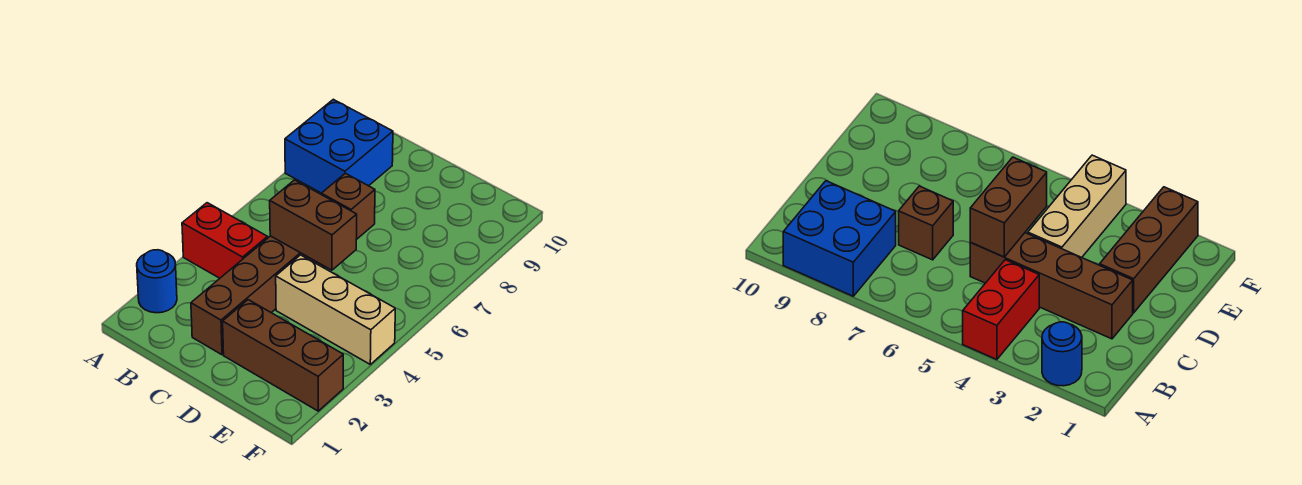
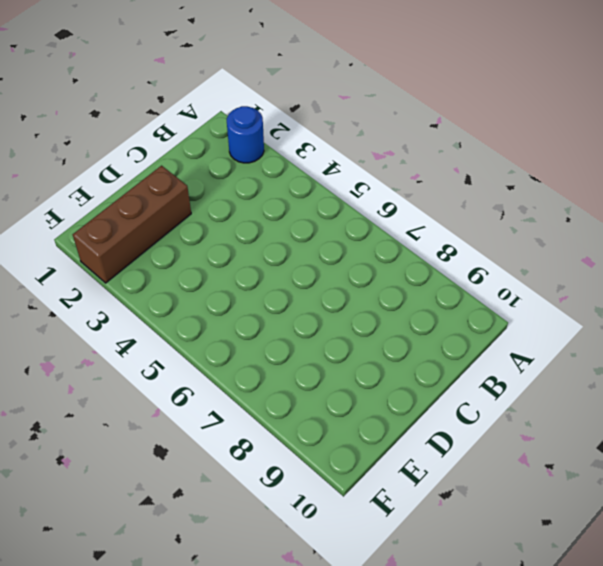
none -> red 1x2 brick [182,203,268,278]
none -> blue 2x2 brick [285,99,393,193]

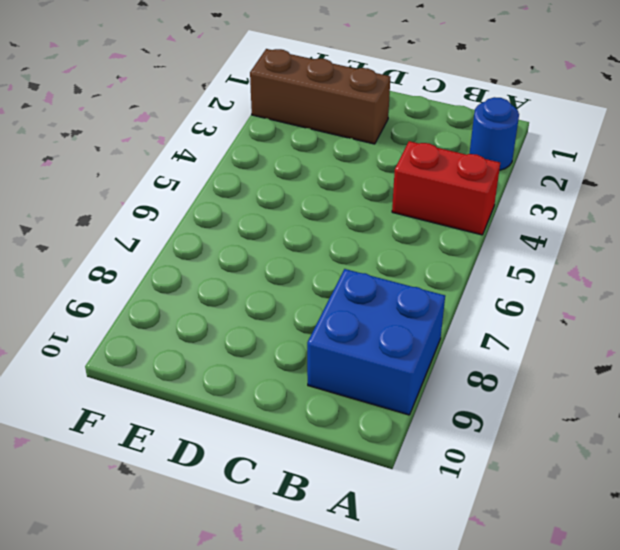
none -> brown 1x4 brick [191,236,325,355]
none -> brown 1x1 brick [321,173,375,240]

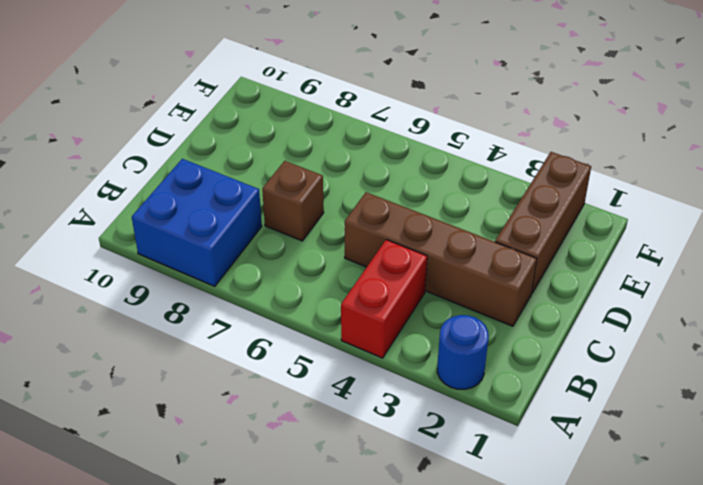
none -> tan 1x3 brick [276,255,395,364]
none -> brown 1x2 brick [270,180,357,270]

